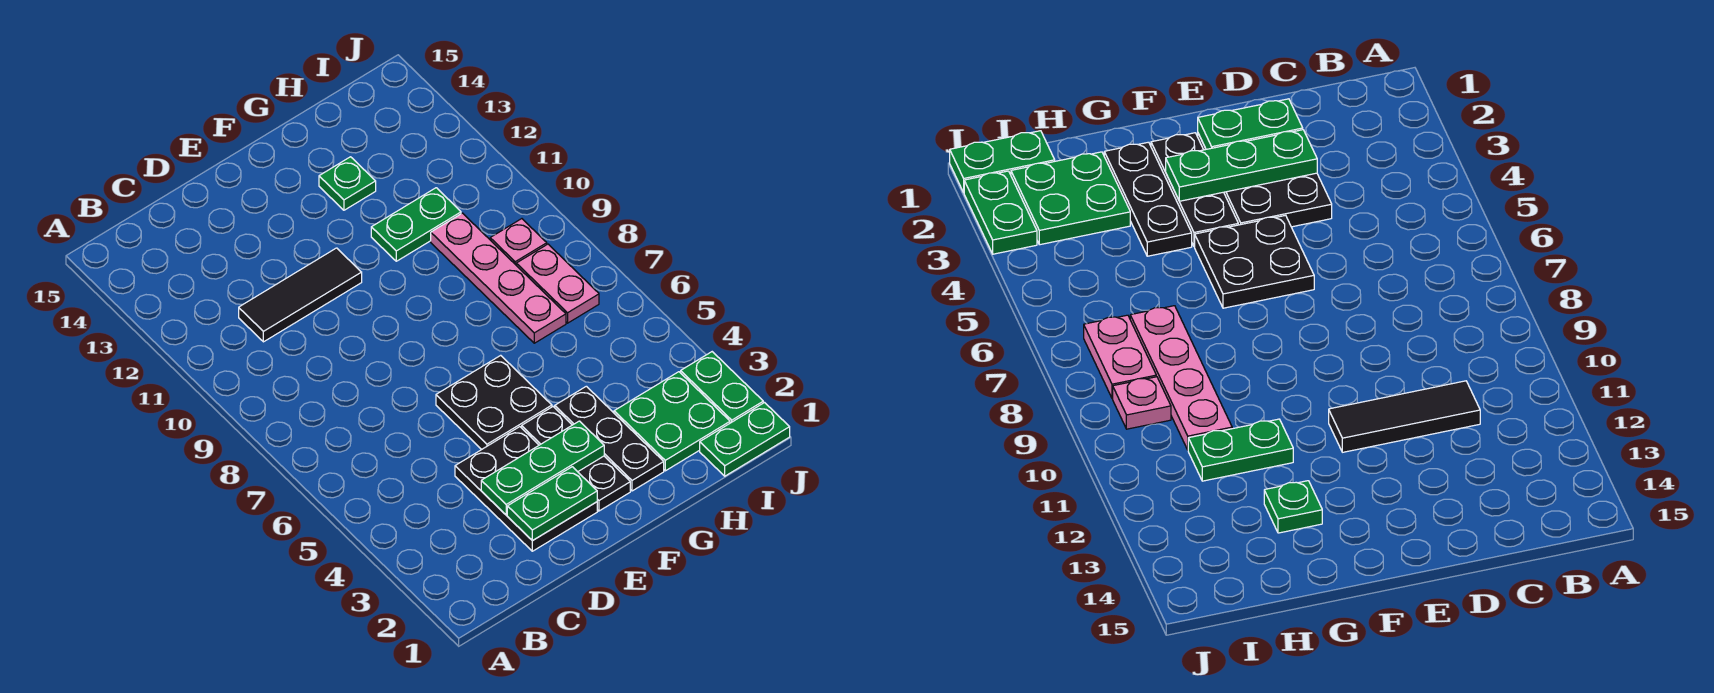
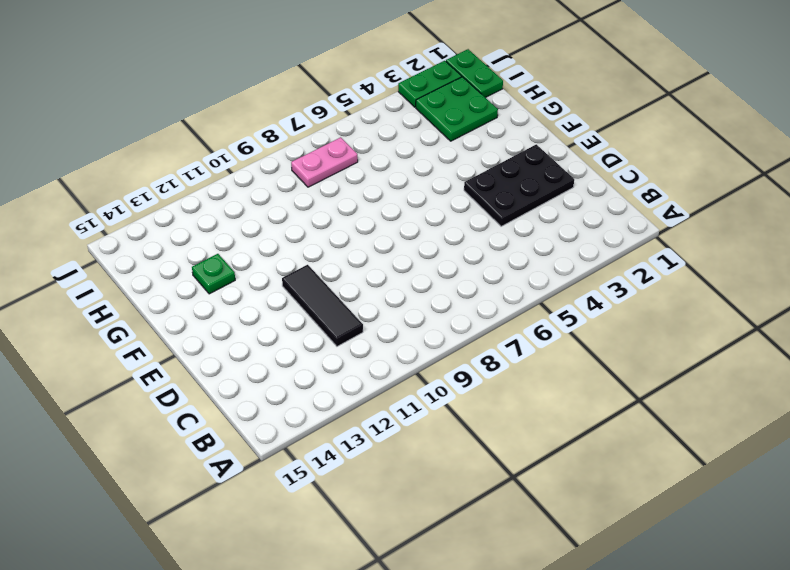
none -> black 2x2 plate [436,355,552,449]
none -> black 1x3 plate [522,407,630,511]
none -> black 1x3 plate [555,386,664,491]

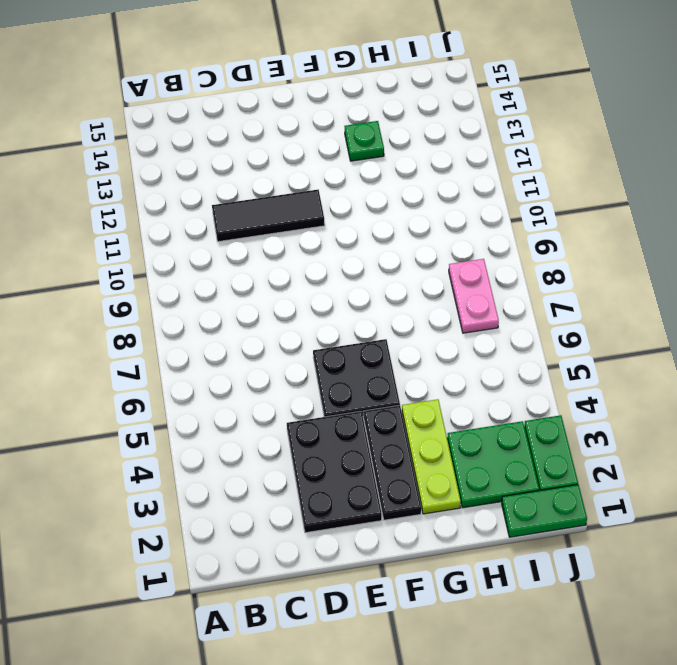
lime 1x3 plate [402,399,461,514] -> black 1x3 plate [555,386,664,491]
none -> green 1x2 plate [371,188,461,261]
none -> pink 1x4 plate [431,213,566,343]
none -> pink 1x1 plate [490,219,547,265]

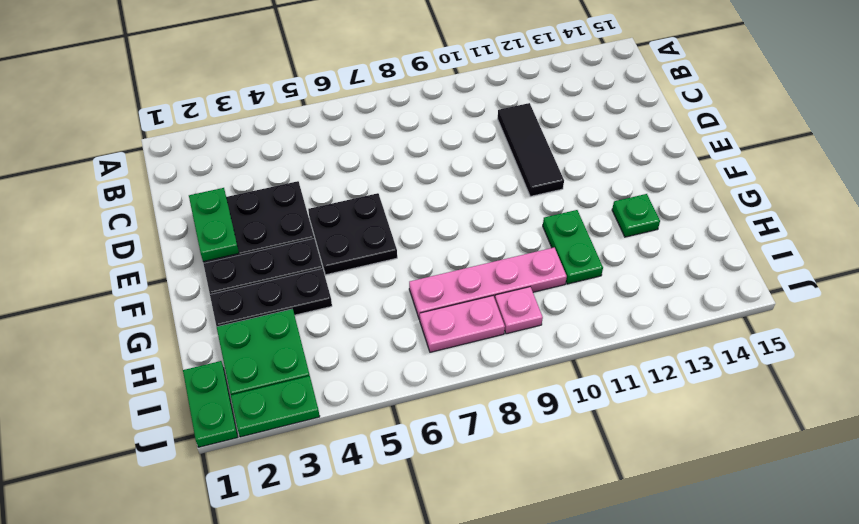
none -> green 1x3 plate [481,421,604,515]

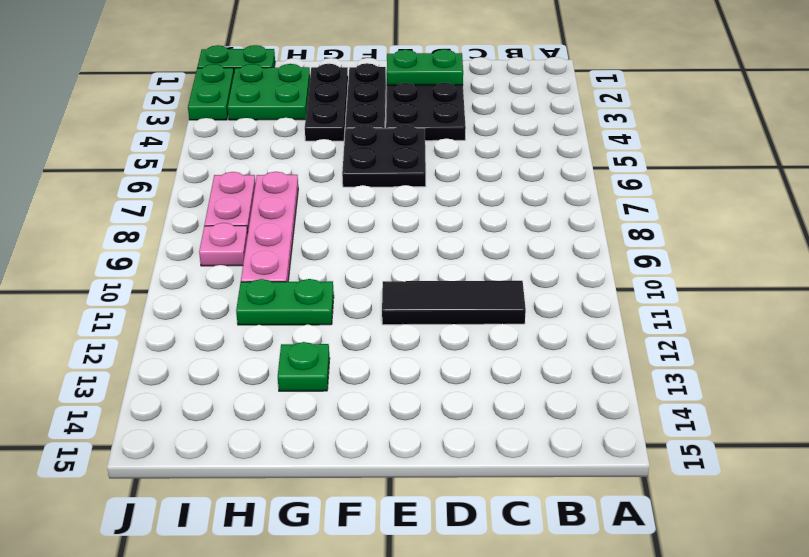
none -> green 1x3 plate [481,421,604,515]

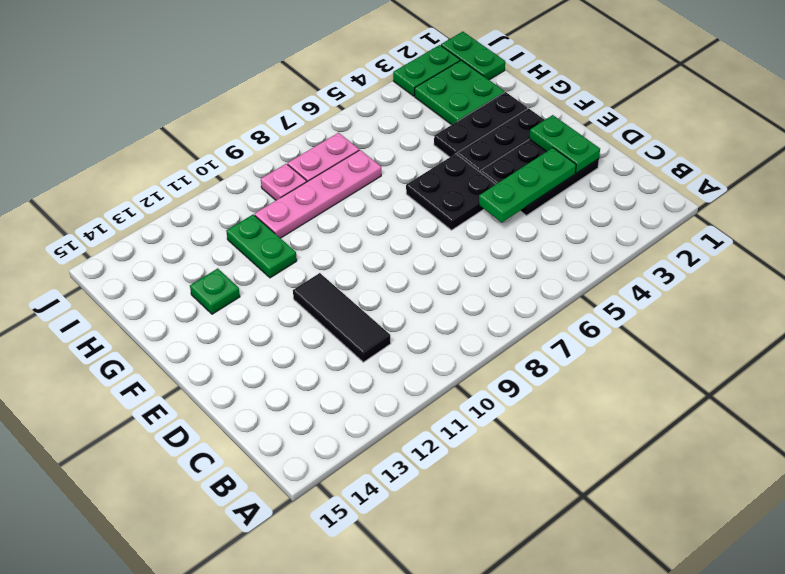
green 1x3 plate [479,148,576,223] -> green 1x3 plate turned to [481,421,604,515]

